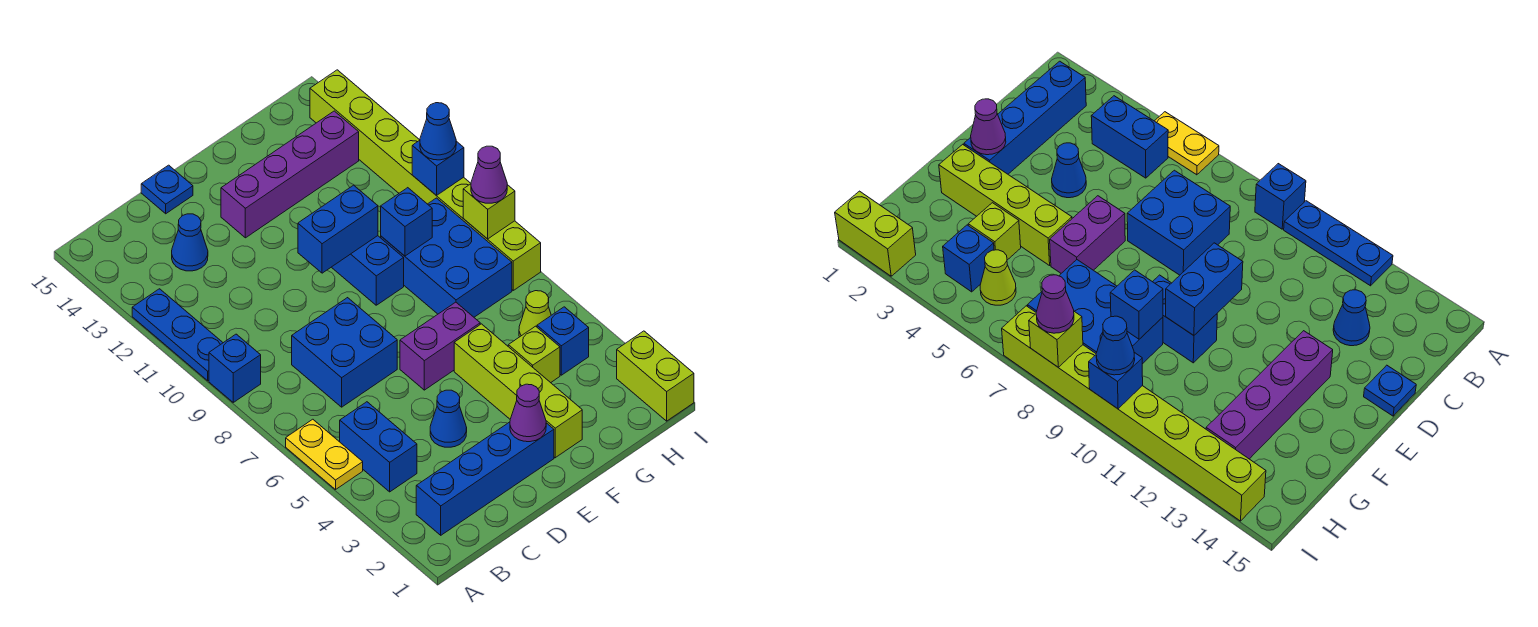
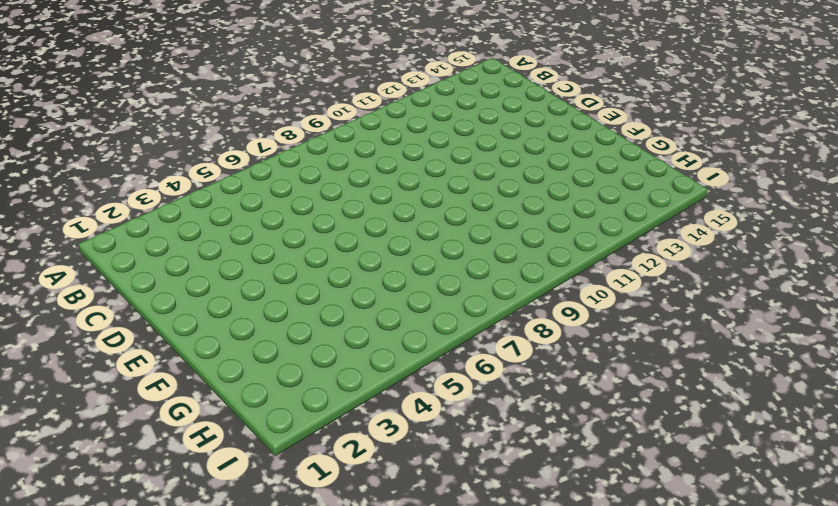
none -> yellow 1x2 plate [286,419,363,490]
none -> blue 1x1 brick [209,334,261,402]
none -> blue 1x3 plate [132,289,223,381]

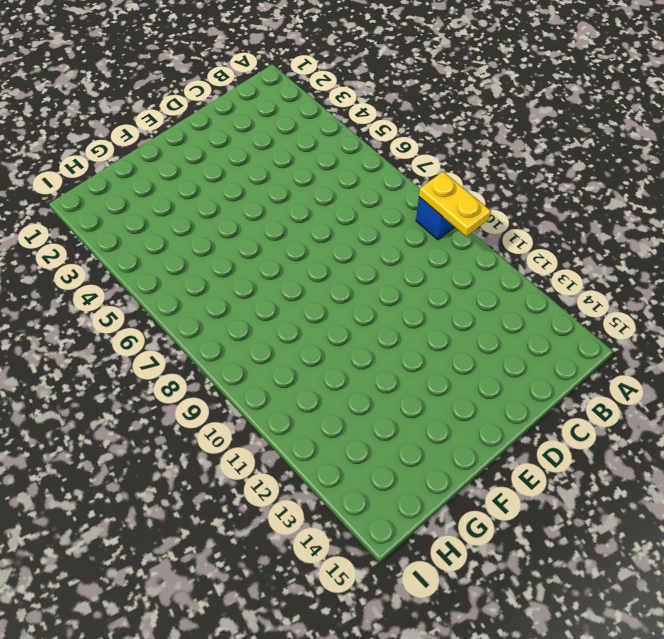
yellow 1x2 plate [419,172,491,236] -> yellow 1x2 plate moved to [286,419,363,490]
none -> blue 1x3 plate [132,289,223,381]
none -> blue 1x4 brick [416,422,554,535]
none -> blue 1x2 brick [340,402,417,492]

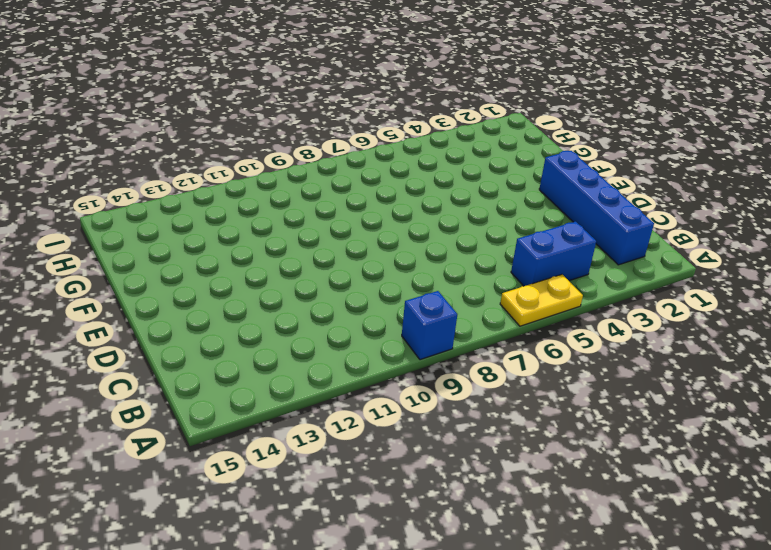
none -> blue 1x3 plate [132,289,223,381]
none -> blue 2x2 brick [292,298,397,407]
none -> blue 1x1 cone [172,214,208,271]

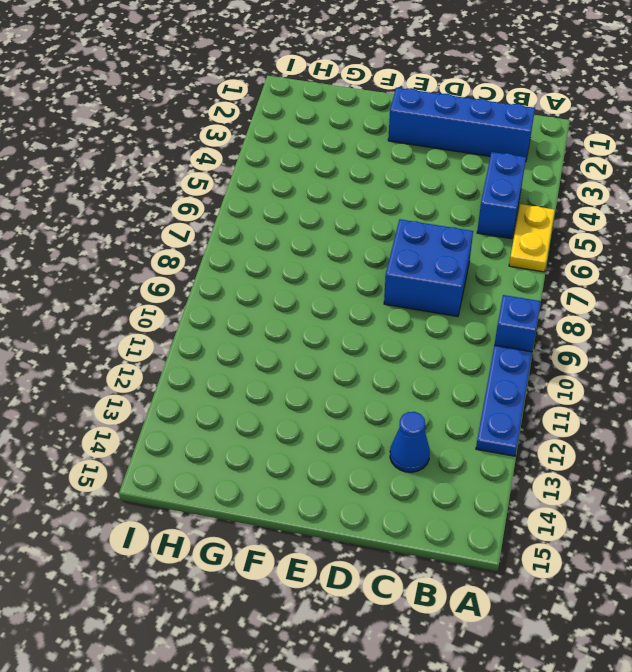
none -> blue 1x1 cone [430,390,467,447]
none -> blue 1x1 plate [141,165,193,214]
none -> purple 1x2 brick [400,302,480,390]

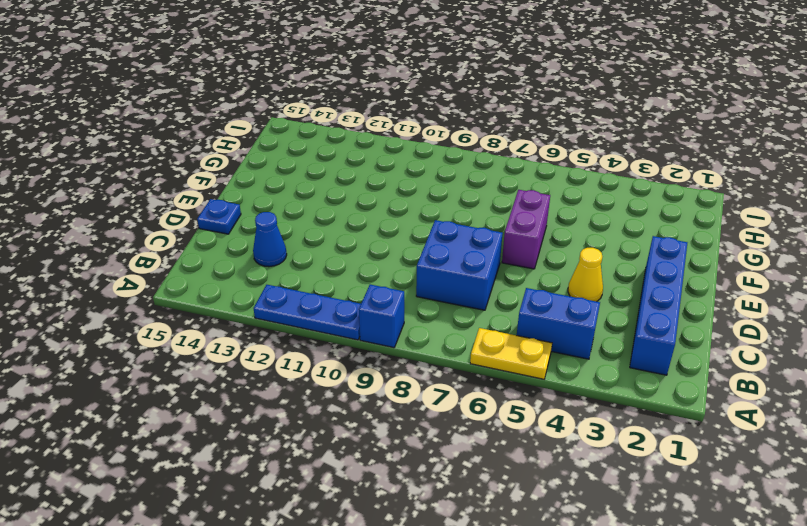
yellow 1x1 cone [568,248,603,302] -> blue 1x1 cone [430,390,467,447]
none -> purple 1x4 brick [221,111,359,238]
none -> lime 1x4 brick [454,324,582,458]
none -> blue 1x2 brick [332,236,404,305]

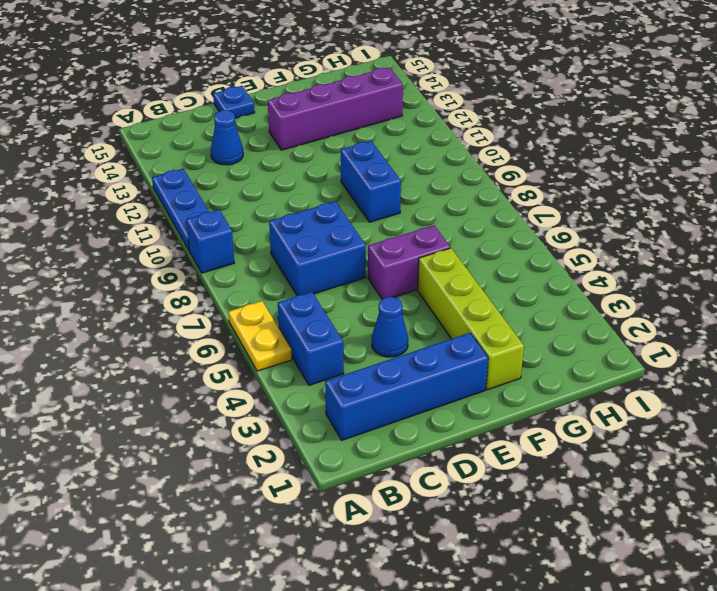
none -> lime 1x1 brick [508,326,560,383]
none -> blue 2x3 brick [381,198,512,317]
none -> blue 1x1 brick [537,307,589,375]

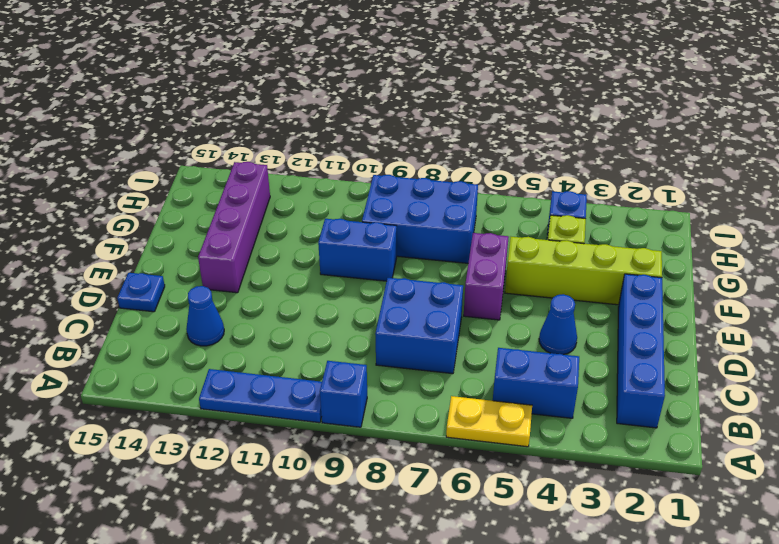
none -> lime 1x1 cone [519,291,551,337]
none -> lime 1x2 brick [617,331,694,421]
none -> lime 1x8 brick [310,70,541,290]

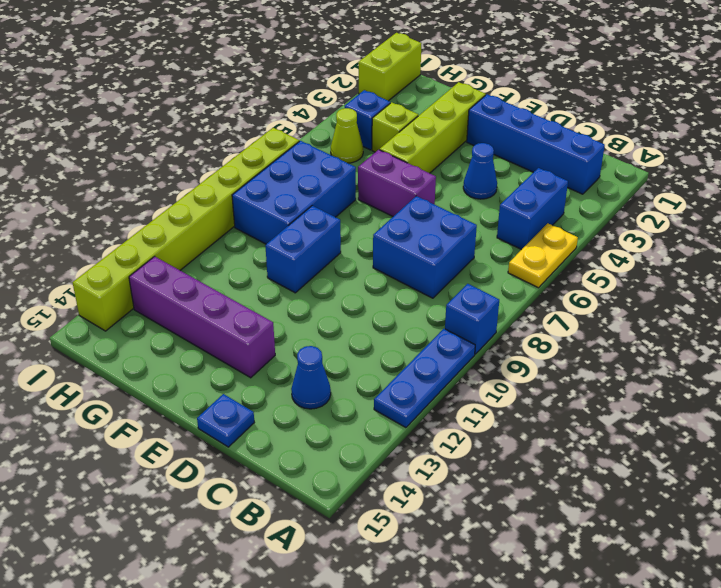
none -> purple 1x1 cone [510,384,546,442]
none -> blue 1x2 brick [298,185,378,273]
none -> blue 1x1 brick [381,188,432,256]

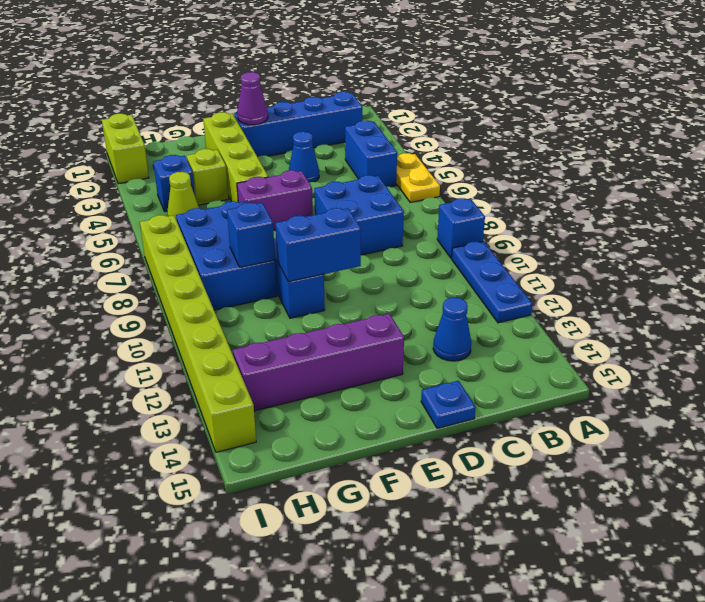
none -> lime 1x1 brick [463,184,515,239]
none -> blue 1x1 brick [412,140,464,195]
none -> purple 1x1 cone [471,146,507,203]

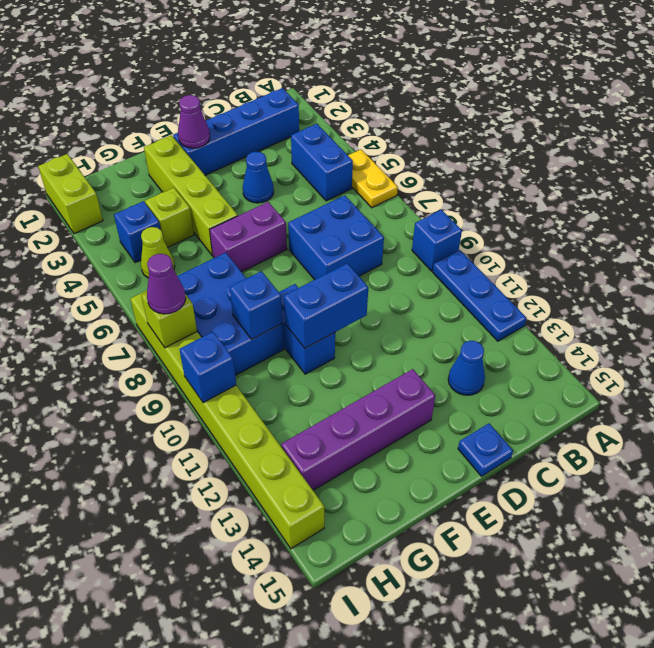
none -> blue 1x1 cone [420,103,456,160]

